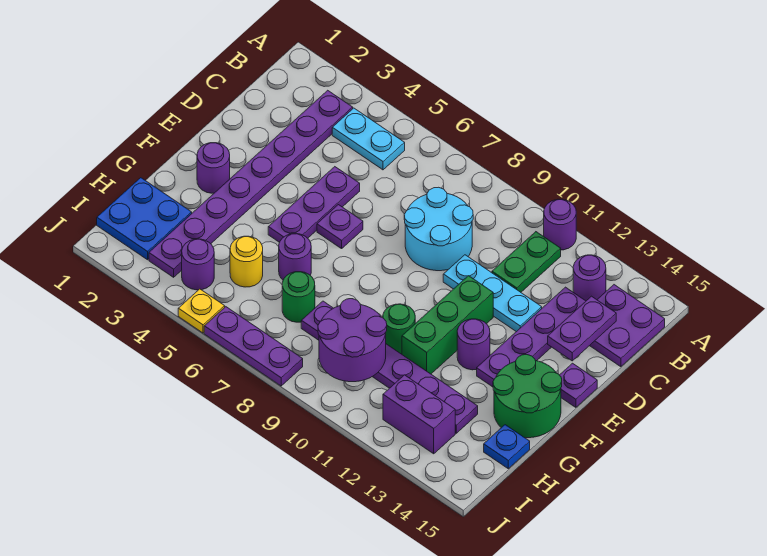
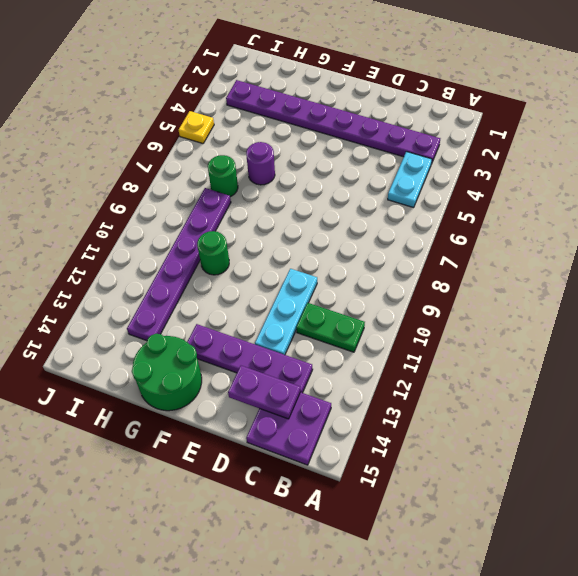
none -> purple 1x1 round brick [544,199,576,250]
none -> purple 1x1 round brick [573,255,606,301]
none -> cyan 2x2 round brick [404,187,473,271]

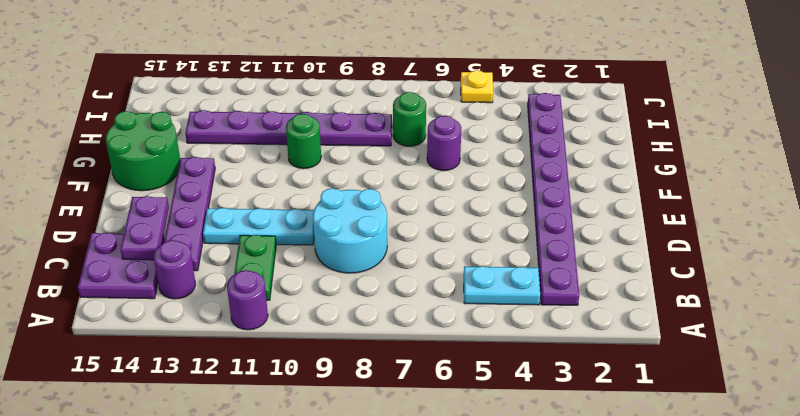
none -> purple 1x3 plate [268,167,360,242]
none -> purple 1x1 plate [317,205,363,249]
none -> green 1x3 brick [402,276,493,374]

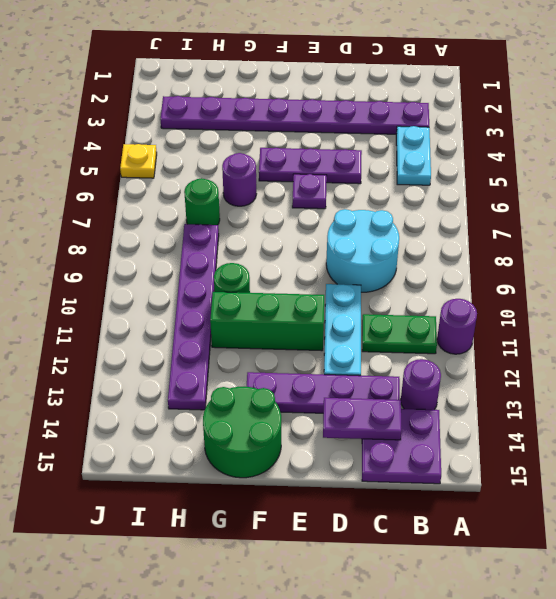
none -> purple 1x1 plate [560,363,597,407]
none -> purple 1x1 round brick [197,143,230,193]
none -> purple 1x1 round brick [457,319,490,370]

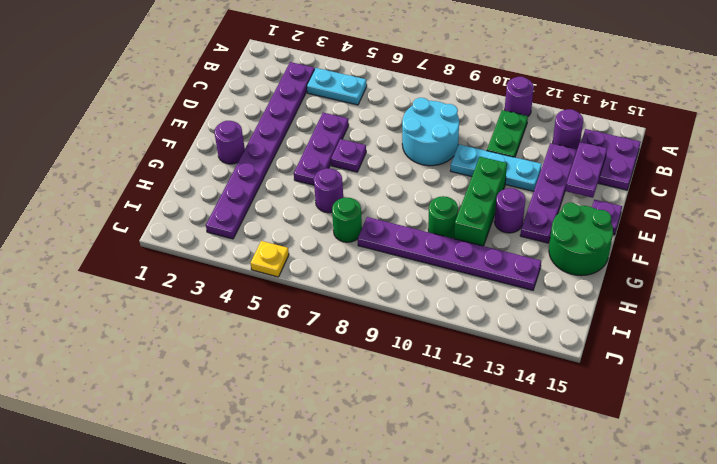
none -> blue 2x2 plate [97,178,192,260]
none -> yellow 1x1 round brick [230,236,263,287]
none -> blue 1x1 plate [484,425,530,469]

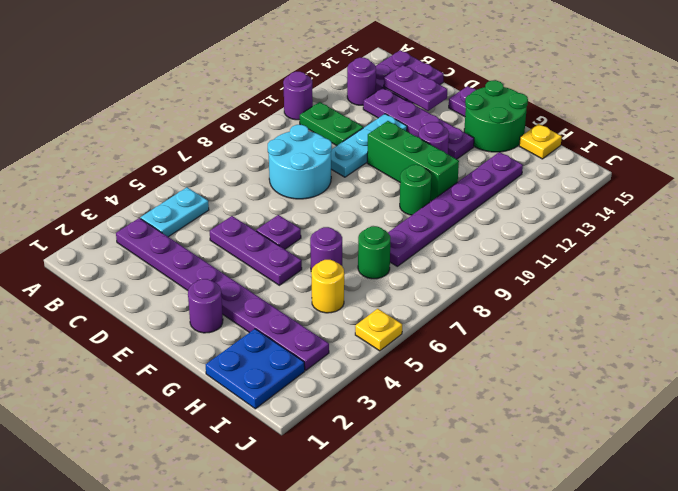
yellow 1x1 plate [519,124,562,159] -> blue 1x1 plate [484,425,530,469]
none -> purple 1x1 round brick [182,239,214,290]
none -> purple 1x2 brick [383,375,455,454]
none -> purple 1x3 plate [204,307,303,386]

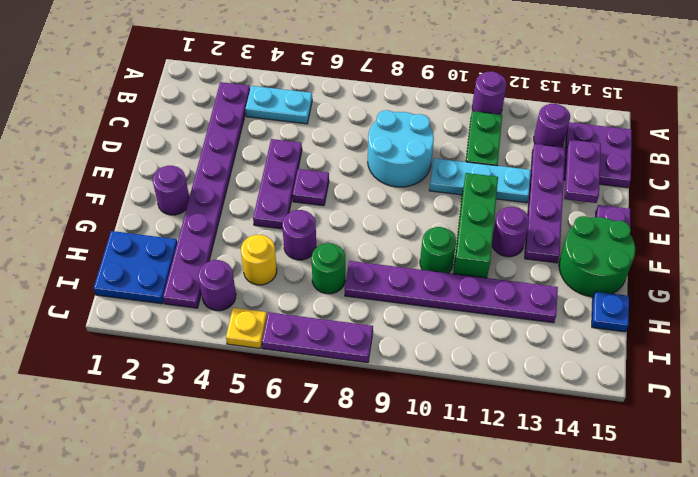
none -> purple 1x2 brick [383,375,455,454]
none -> purple 2x2 round brick [318,299,387,382]

